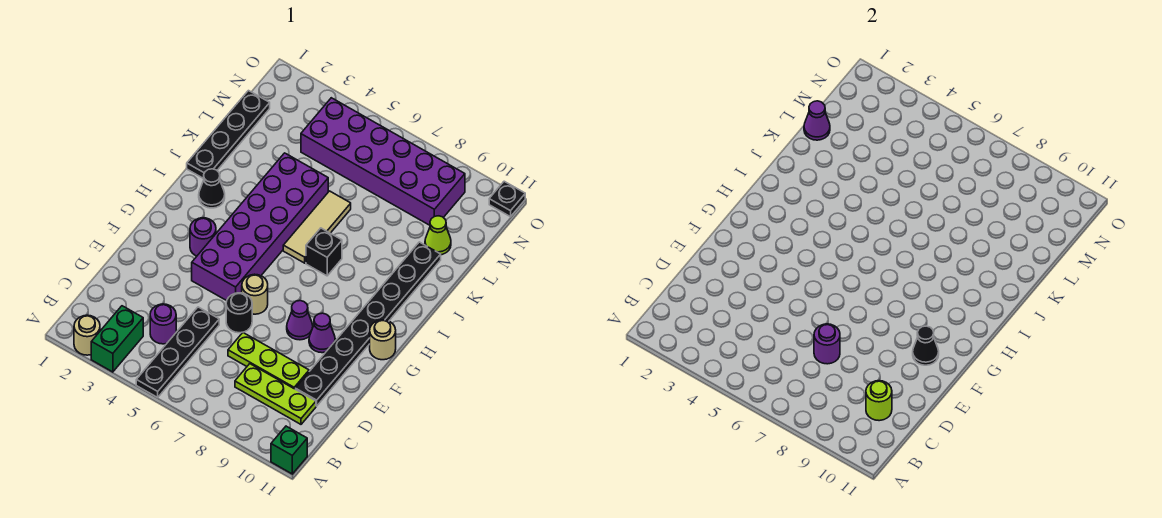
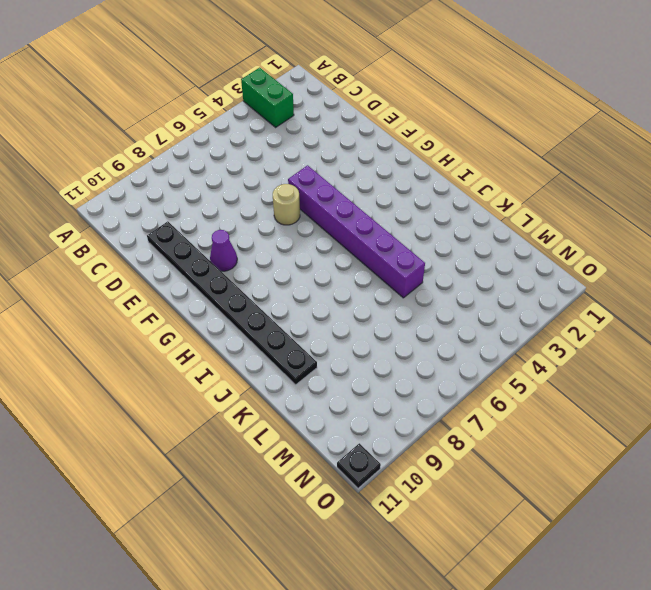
purple 1x6 brick [288,165,425,298] -> purple 2x6 brick [192,153,328,301]
none -> tan 1x1 round brick [74,315,100,355]
none -> black 1x4 plate [136,307,219,397]
none -> green 1x1 brick [271,426,307,474]

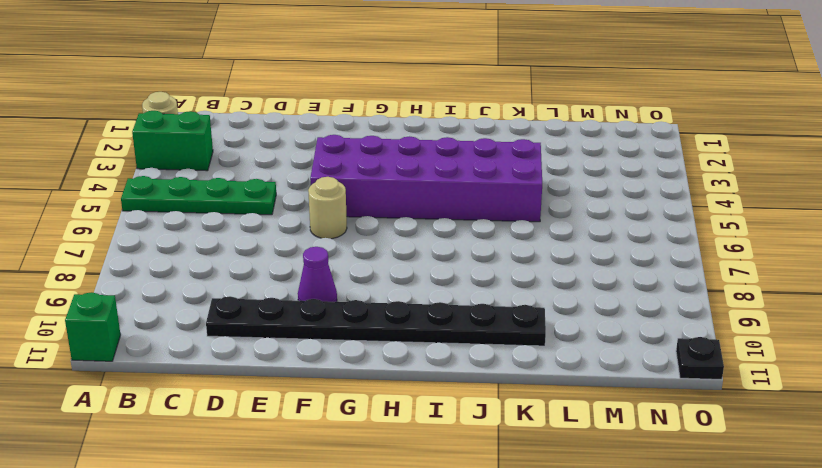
green 1x4 plate [121,176,276,215] -> black 1x4 plate [136,307,219,397]
none -> purple 1x1 round brick [150,304,176,344]
none -> lime 1x3 plate [235,364,316,424]
none -> lime 1x3 plate [228,333,309,389]

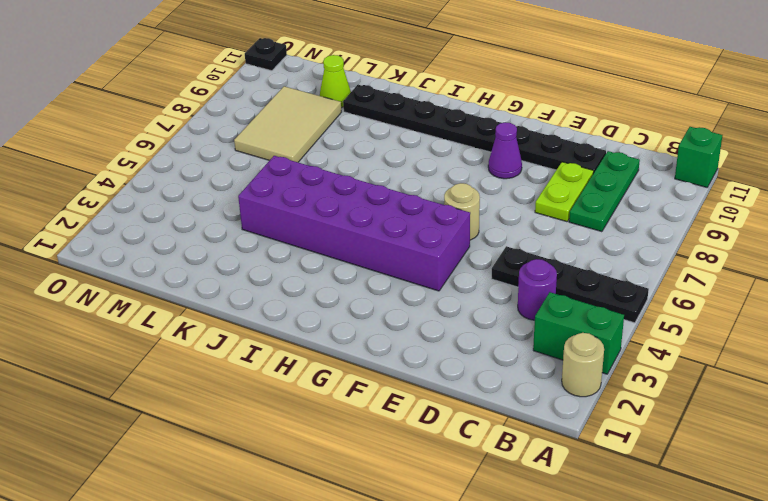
green 1x3 plate [569,151,640,232] -> lime 1x3 plate [235,364,316,424]
lime 1x2 plate [535,162,594,222] -> lime 1x3 plate [228,333,309,389]
tan 2x3 tile [234,86,341,162] -> purple 2x6 brick [301,98,465,225]
none -> black 1x1 round brick [226,293,252,333]
none -> purple 1x1 cone [287,301,313,340]
none -> purple 1x1 round brick [190,218,216,256]

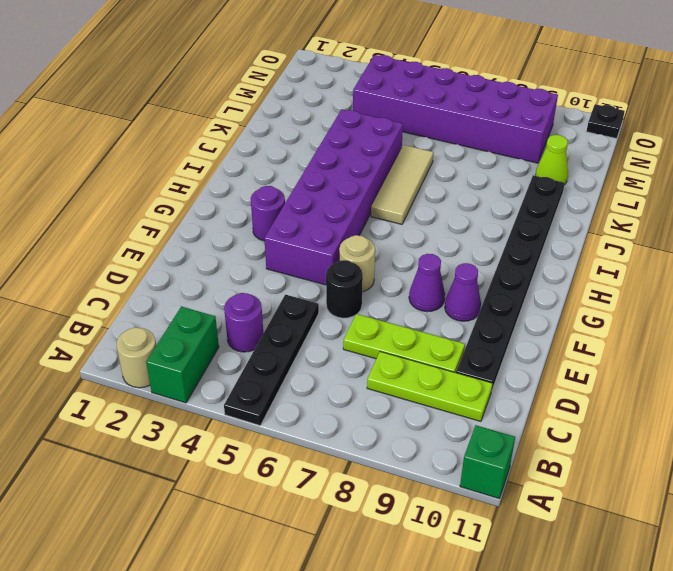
none -> tan 1x1 round brick [370,320,396,360]
none -> black 1x1 cone [199,169,225,208]
none -> black 1x1 brick [306,228,342,276]

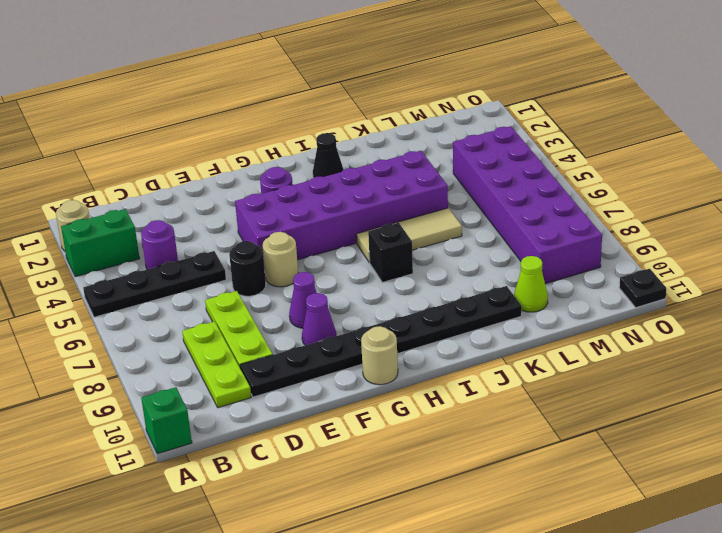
none -> black 1x4 plate [187,91,270,179]
none -> lime 1x1 round brick [866,381,892,421]
none -> purple 1x1 round brick [814,324,840,364]

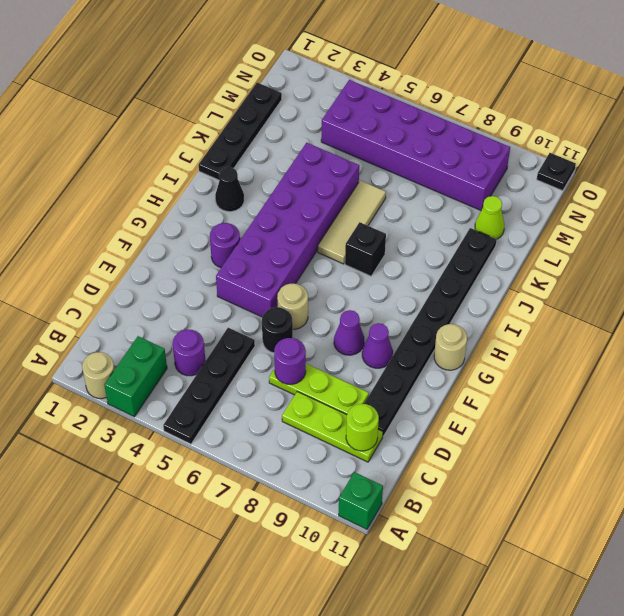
none -> black 1x1 cone [913,326,939,365]
none -> purple 1x1 cone [804,101,830,140]

